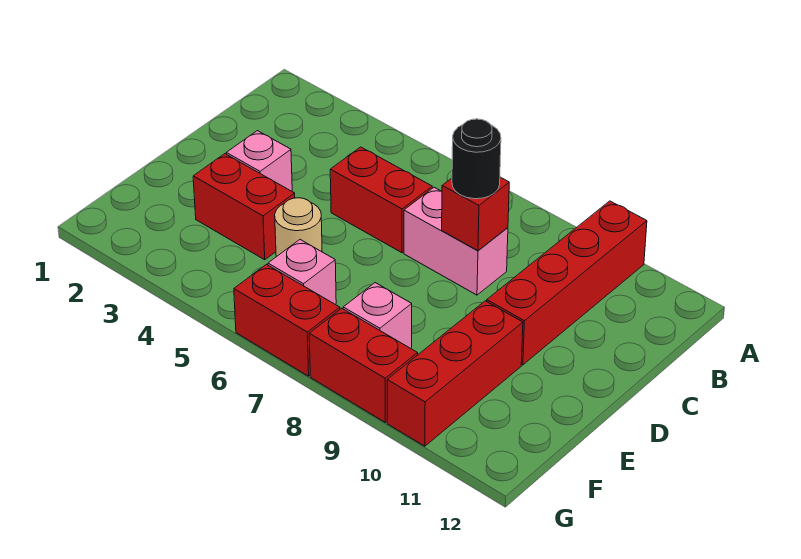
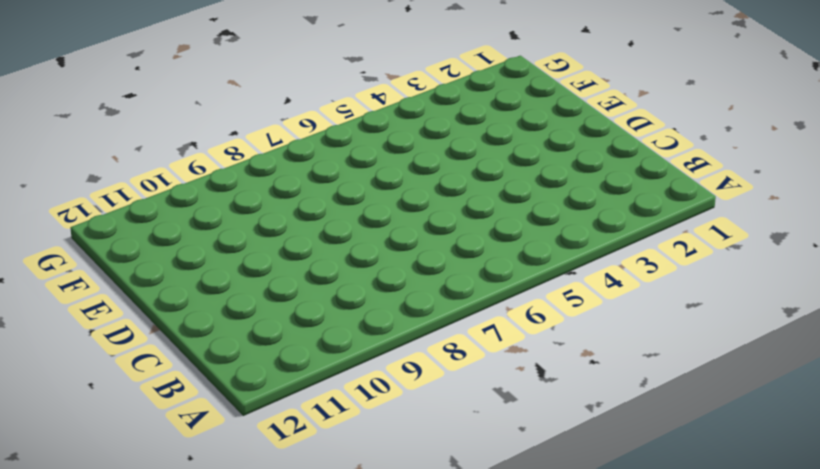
none -> red 1x4 brick [487,201,647,365]
none -> red 1x2 brick [330,147,432,253]
none -> pink 1x2 brick [404,187,508,295]

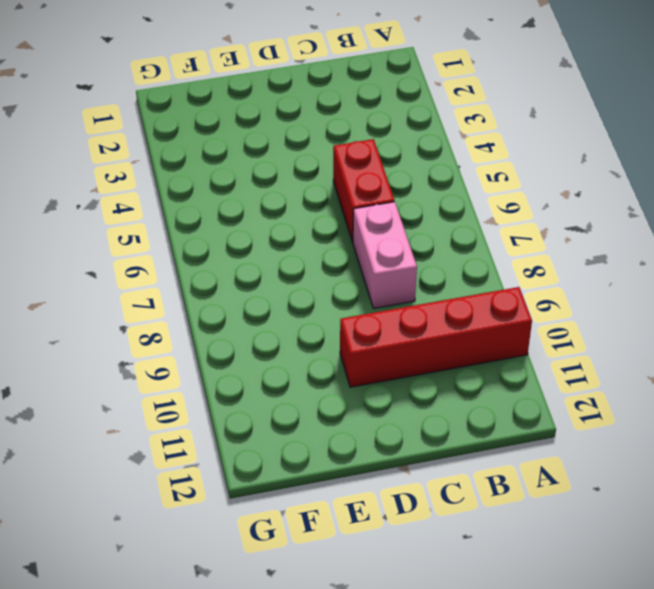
none -> pink 1x1 brick [226,131,292,191]
none -> red 1x2 brick [193,154,295,260]
none -> tan 1x1 round brick [275,198,322,257]

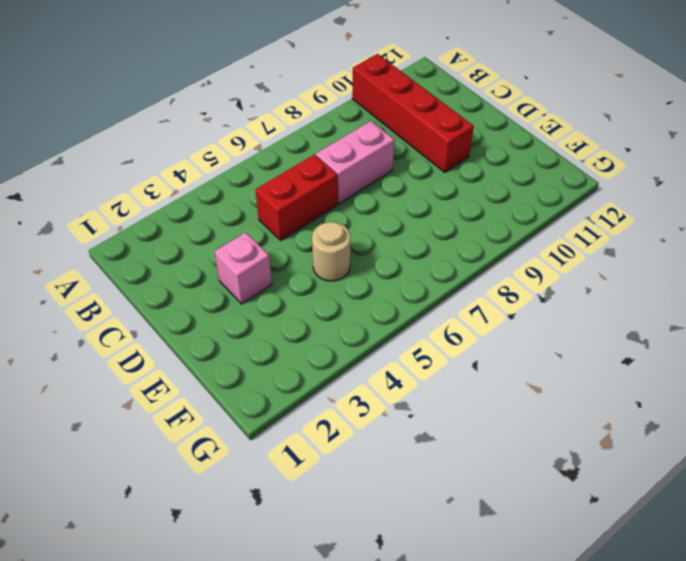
none -> red 1x2 brick [193,154,295,260]
none -> red 1x3 brick [387,301,523,446]
none -> pink 1x1 brick [268,240,336,304]

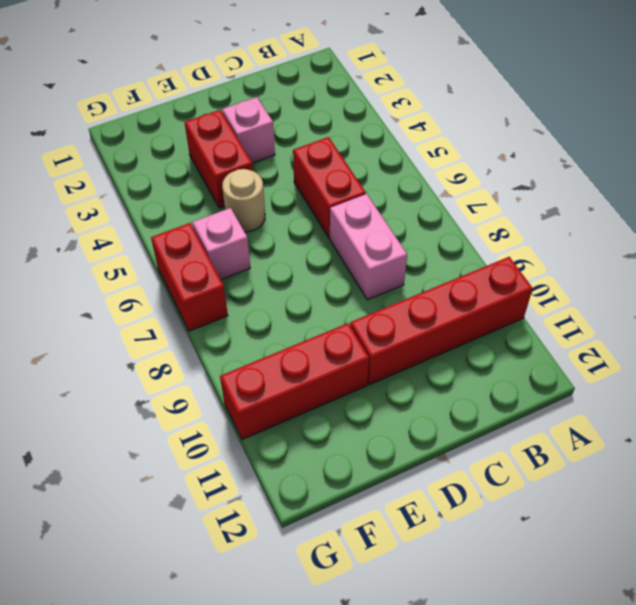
none -> pink 1x1 brick [343,283,412,348]
none -> red 1x2 brick [309,308,418,422]
none -> red 1x1 brick [442,177,509,251]

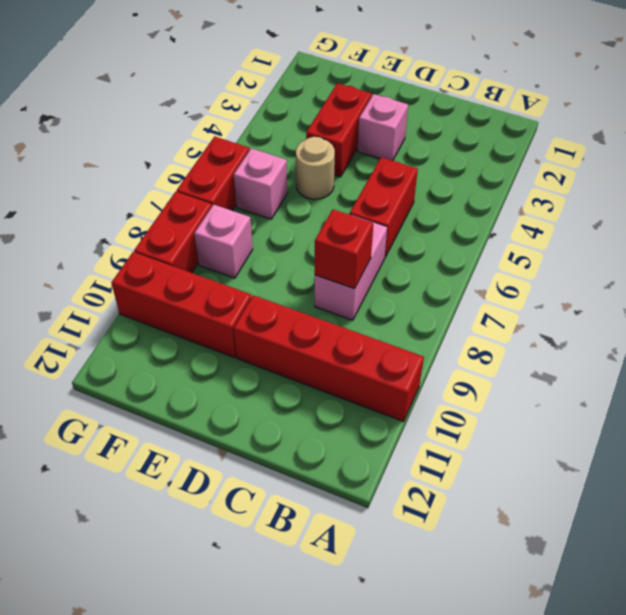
none -> black 1x1 round brick [452,119,501,199]

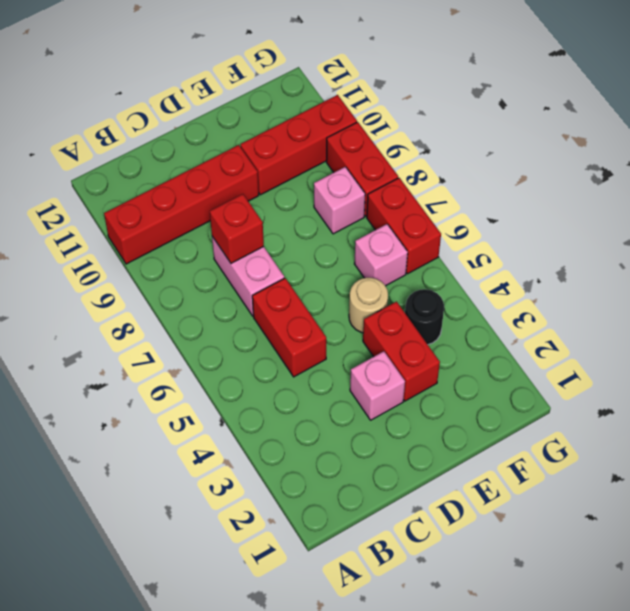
black 1x1 round brick [405,289,444,345] -> black 1x1 round brick moved to [452,119,501,199]

